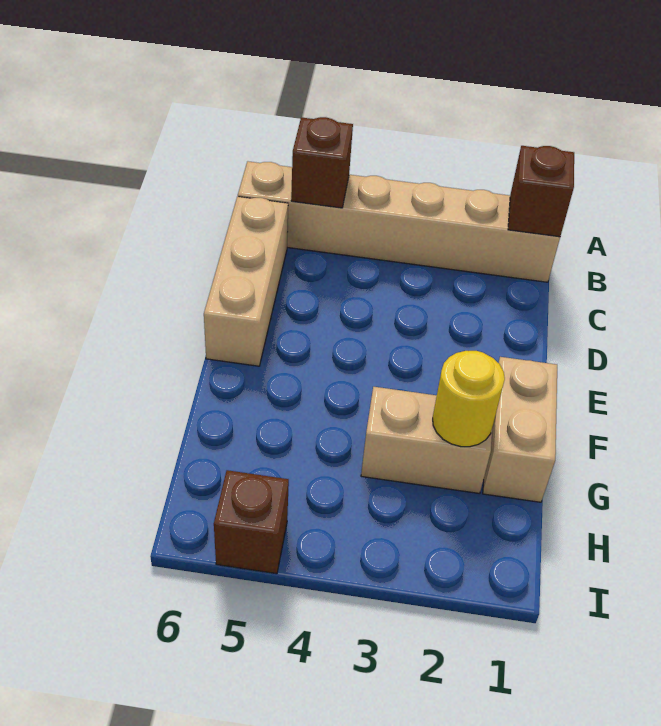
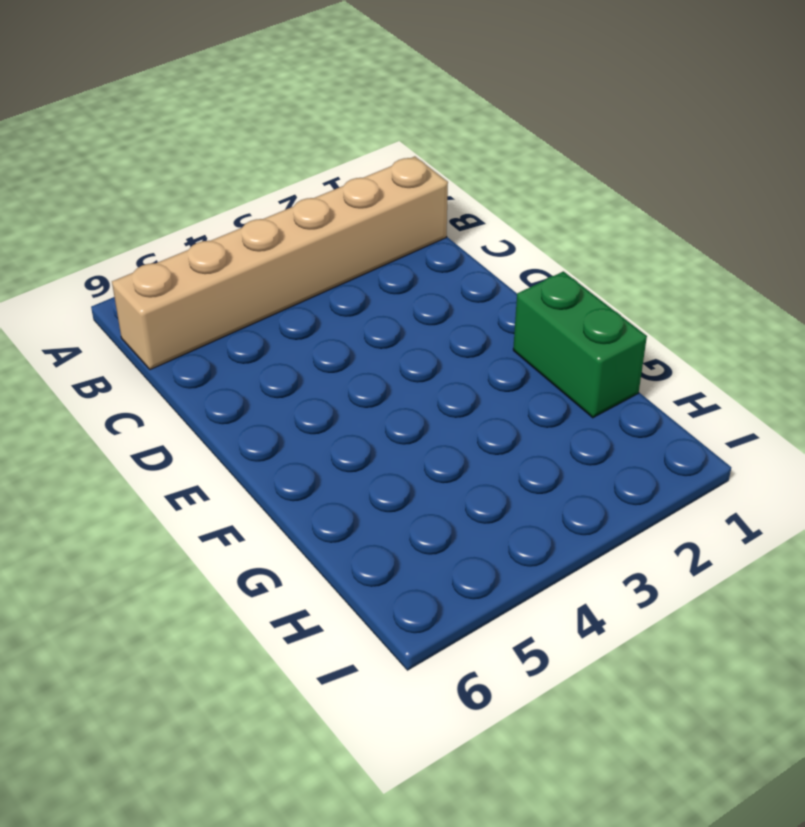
green 1x2 brick [513,271,647,418] -> tan 1x2 brick [483,357,557,502]
none -> tan 1x3 brick [204,197,288,366]
none -> tan 1x2 brick [361,387,492,494]

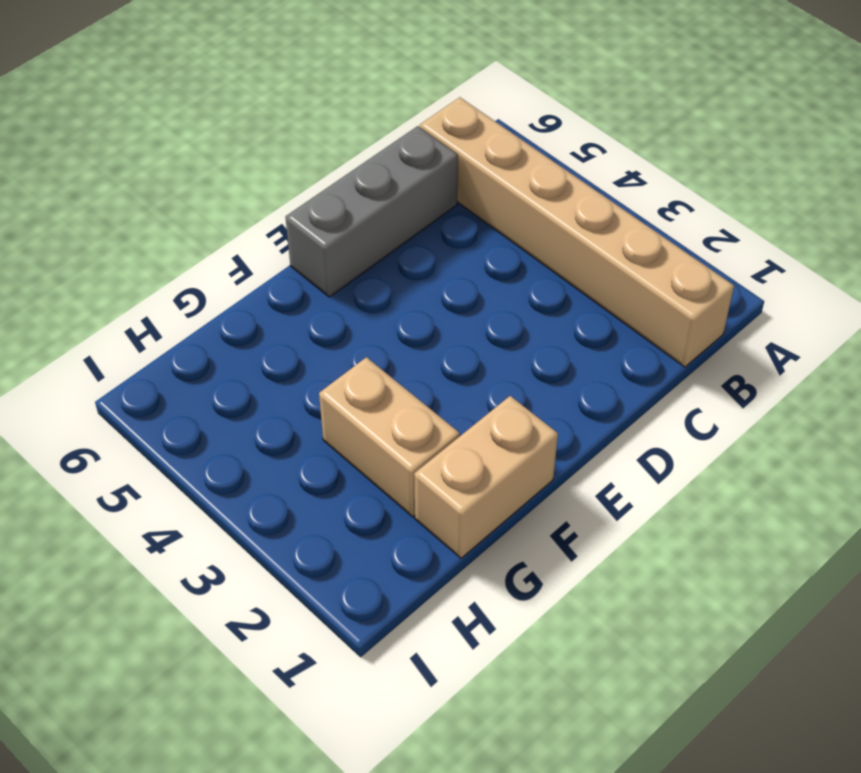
grey 1x3 brick [285,126,458,297] -> tan 1x3 brick [204,197,288,366]
none -> brown 1x1 brick [214,470,289,574]
none -> brown 1x1 brick [508,146,574,237]

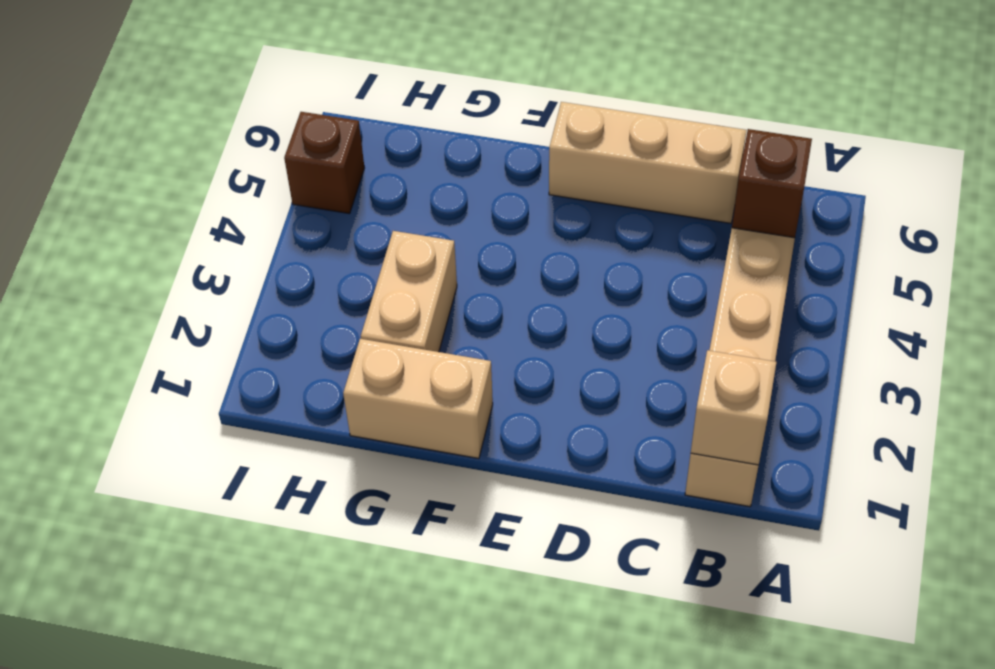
tan 1x1 brick [691,350,776,465] -> brown 1x1 brick [508,146,574,237]
none -> yellow 1x1 round brick [433,351,505,447]

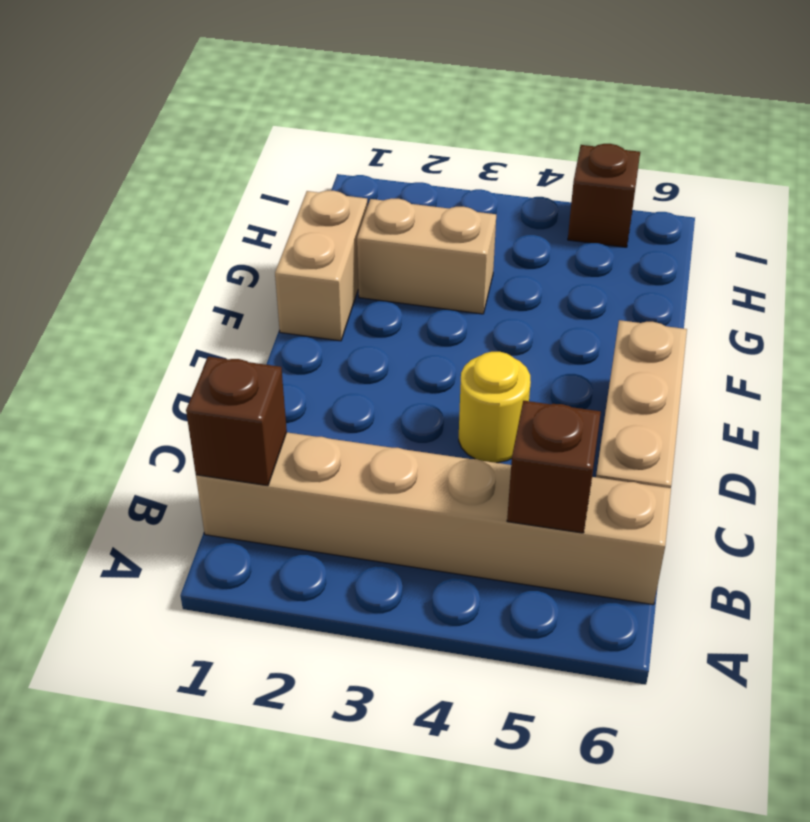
yellow 1x1 round brick [459,352,531,463] -> yellow 1x1 round brick moved to [433,351,505,447]

